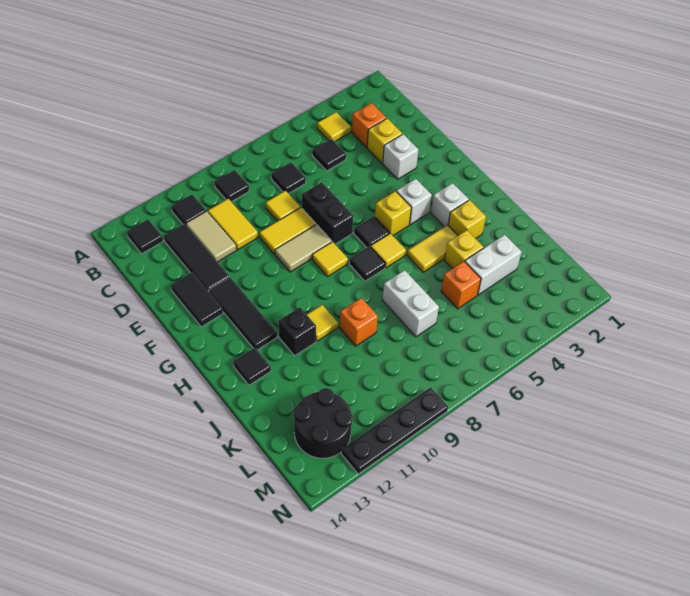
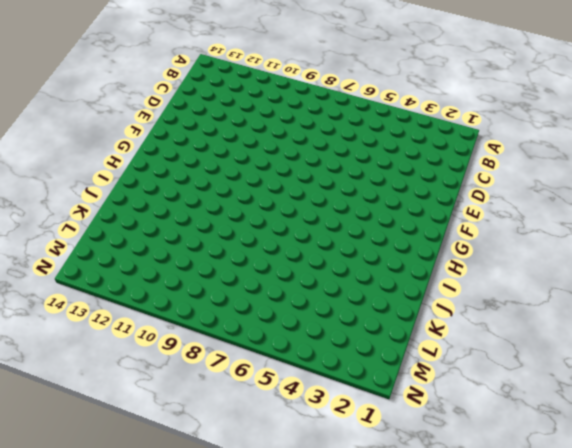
none -> yellow 1x1 tile [317,112,350,142]
none -> black 1x1 tile [215,170,249,202]
none -> black 1x1 tile [172,195,206,224]
none -> black 1x1 tile [127,220,163,254]

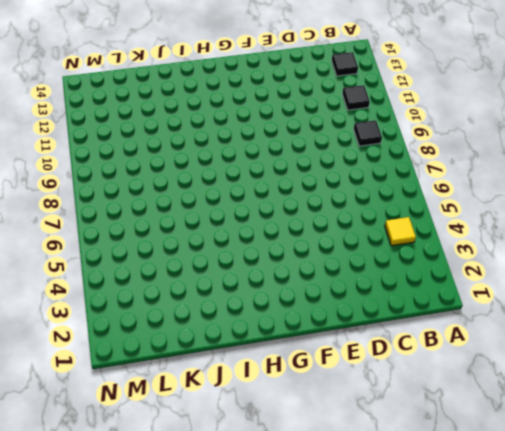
none -> orange 1x1 brick [352,103,386,147]
none -> black 1x1 tile [312,139,346,171]
none -> black 1x1 tile [272,162,306,194]
none -> yellow 1x2 tile [208,199,258,250]

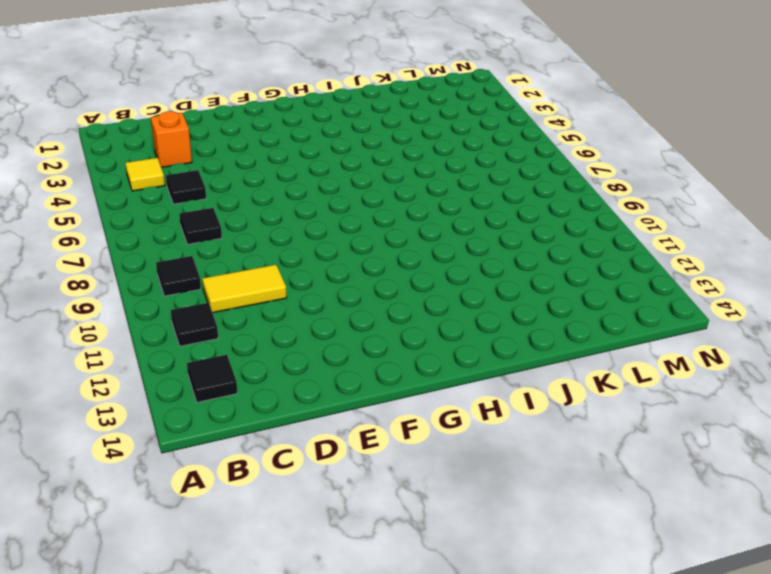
none -> tan 1x2 tile [186,211,236,262]
none -> black 1x3 tile [164,224,229,292]
none -> yellow 1x1 brick [367,118,402,163]
none -> yellow 1x1 tile [266,191,300,221]

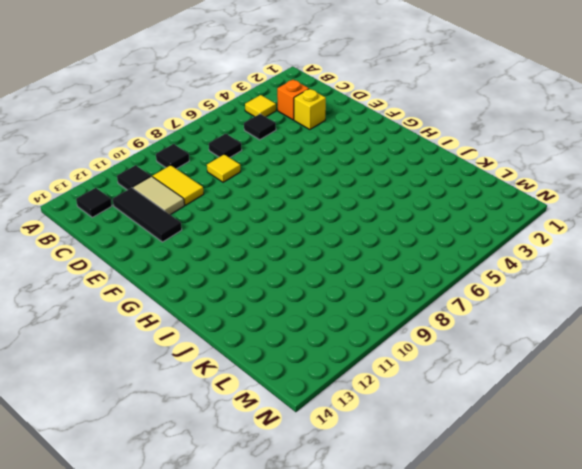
none -> white 1x1 brick [383,134,418,179]
none -> black 1x2 brick [302,182,353,244]
none -> yellow 1x2 tile [260,207,316,254]
none -> black 1x2 tile [171,272,223,327]

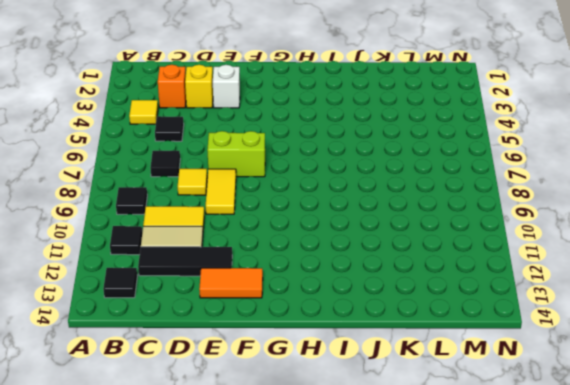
lime 1x2 brick [207,131,265,177] -> black 1x2 brick [302,182,353,244]
orange 1x2 tile [199,268,263,298] -> black 1x2 tile [171,272,223,327]
none -> tan 1x2 tile [275,225,332,272]
none -> black 1x3 tile [209,277,277,350]
none -> white 1x1 brick [396,179,432,225]
none -> yellow 1x1 brick [375,191,411,236]

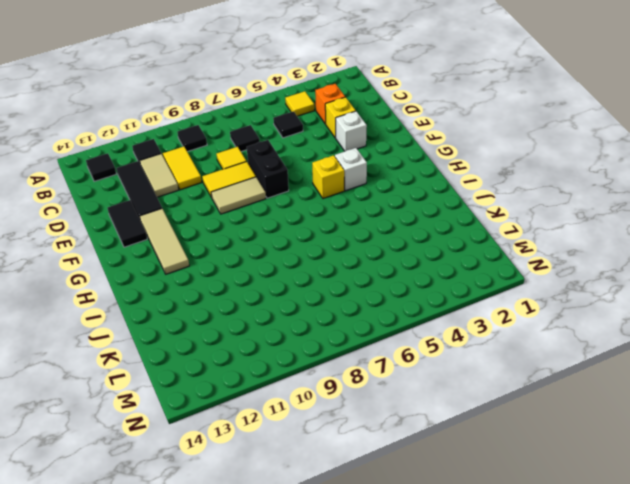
tan 1x3 tile [139,208,189,274] -> black 1x3 tile [209,277,277,350]
none -> black 1x1 tile [354,216,389,247]
none -> yellow 1x1 tile [312,242,348,276]
none -> white 1x1 brick [431,183,469,227]
none -> yellow 1x1 tile [371,233,406,268]

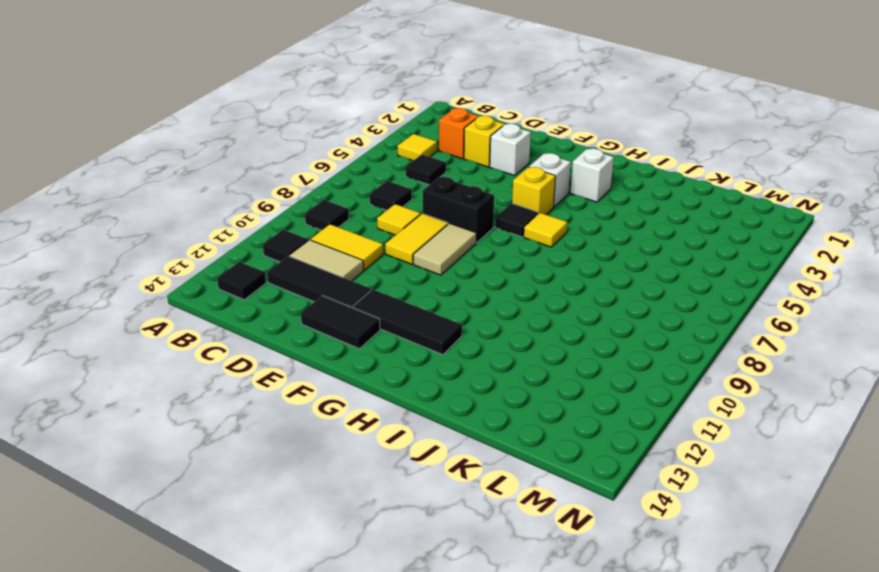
none -> yellow 1x1 tile [312,242,348,276]
none -> black 1x1 tile [349,246,385,281]
none -> yellow 1x1 brick [448,200,486,239]
none -> yellow 1x2 tile [407,225,458,272]

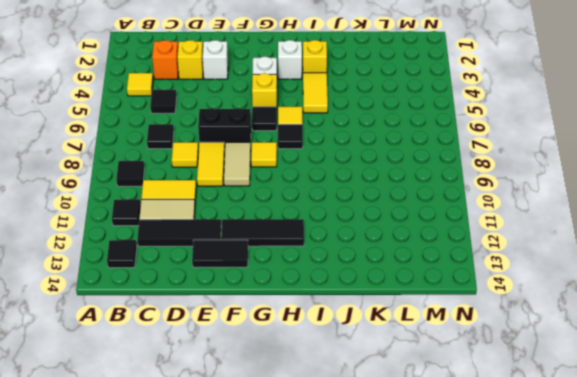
none -> yellow 1x1 tile [307,305,338,341]
none -> black 1x1 brick [278,307,316,356]
none -> black 1x1 tile [233,348,271,385]
none -> yellow 1x1 brick [444,230,483,269]

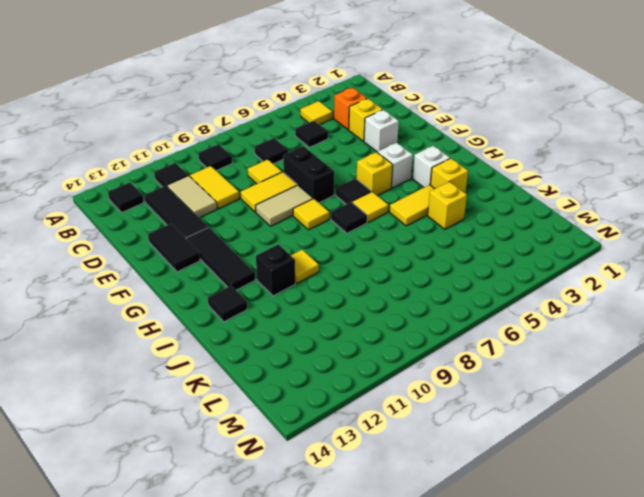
none -> white 1x2 brick [382,270,439,337]
none -> orange 1x1 brick [340,298,378,346]
none -> white 1x2 brick [465,235,522,295]
none -> orange 1x1 brick [441,261,481,309]

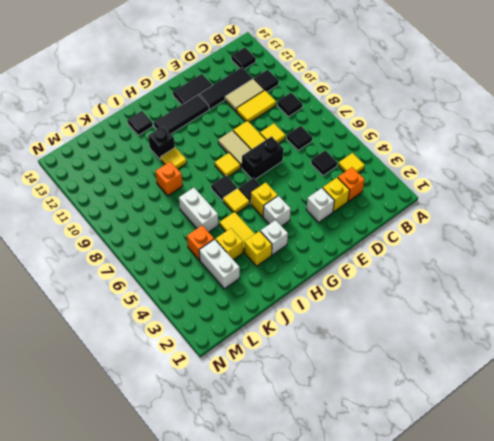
white 1x2 brick [179,188,218,232] -> white 1x2 brick turned to [382,270,439,337]
none -> black 2x2 round brick [293,388,353,458]
none -> black 1x4 plate [341,387,448,474]

